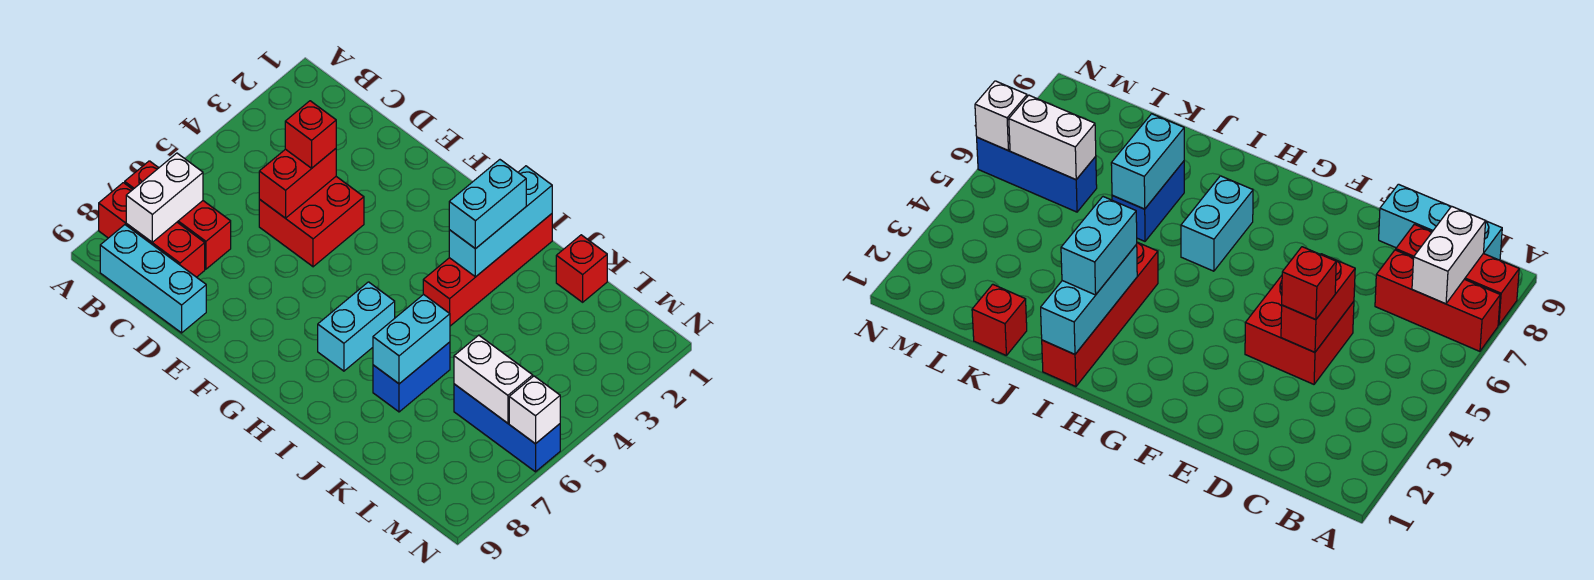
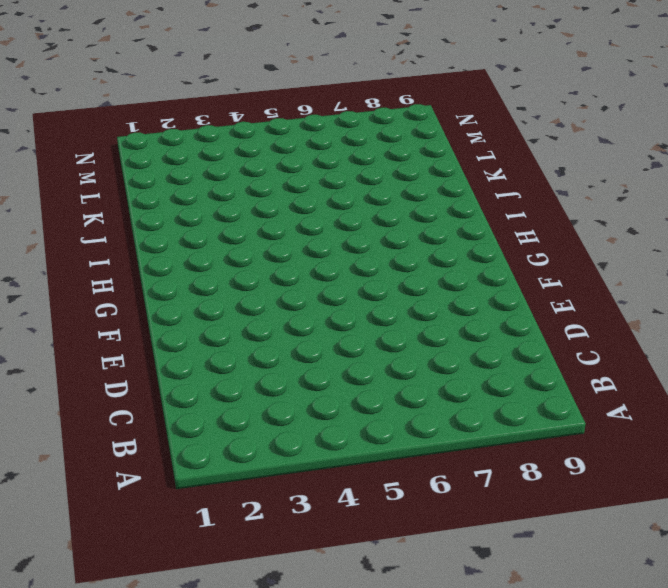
none -> red 1x3 brick [125,161,231,269]
none -> red 1x3 brick [99,183,205,277]
none -> cyan 1x3 brick [100,225,206,333]

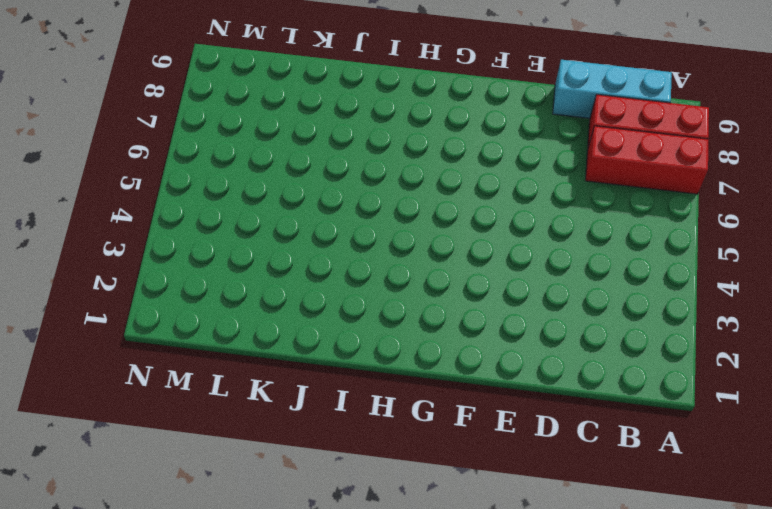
none -> red 2x2 brick [259,177,364,267]
none -> cyan 1x2 brick [318,282,395,371]
none -> red 1x4 brick [423,214,552,326]

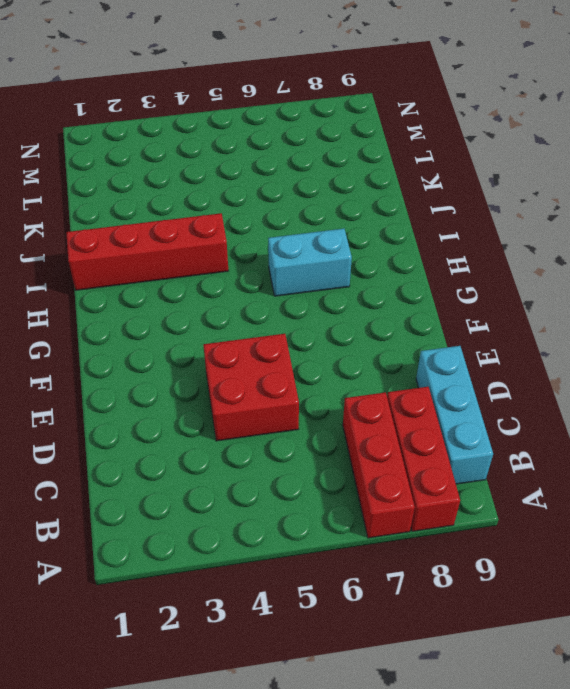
none -> blue 1x2 brick [373,342,450,412]
none -> red 1x1 brick [556,235,607,302]
none -> blue 1x3 brick [454,384,560,472]

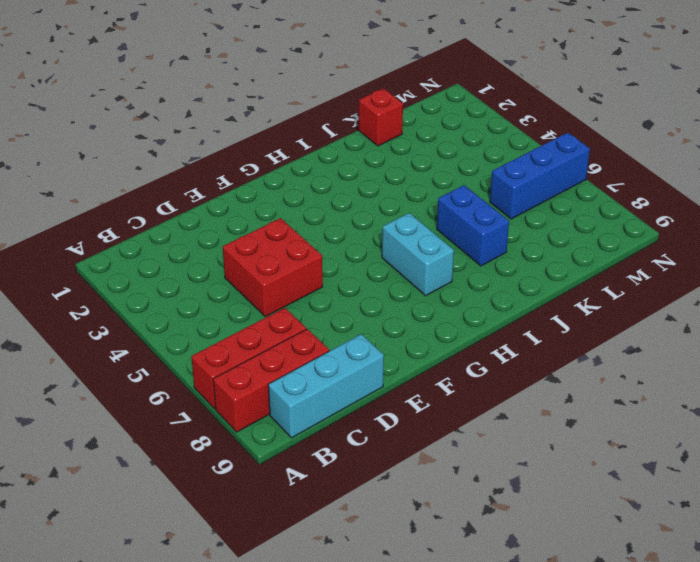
none -> red 1x4 brick [423,214,552,326]
none -> white 1x2 brick [126,153,203,242]
none -> red 1x2 brick [259,149,336,218]

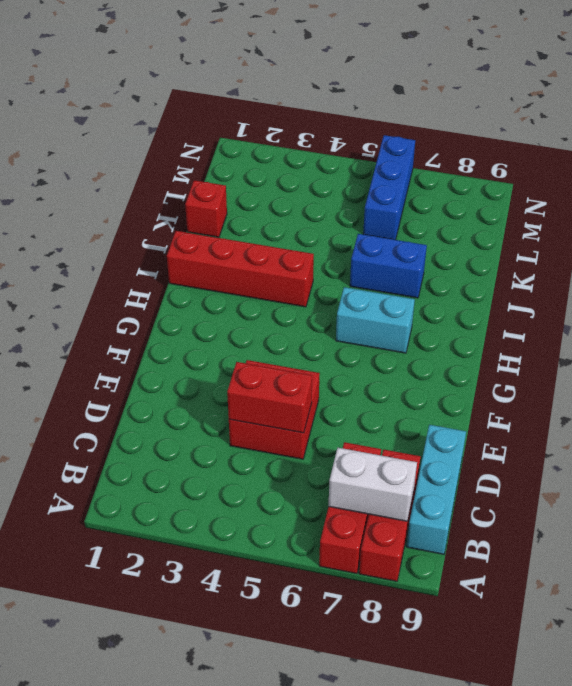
none -> cyan 1x3 brick [449,166,552,277]
none -> cyan 1x2 brick [373,294,450,384]
none -> white 1x2 brick [454,335,533,423]

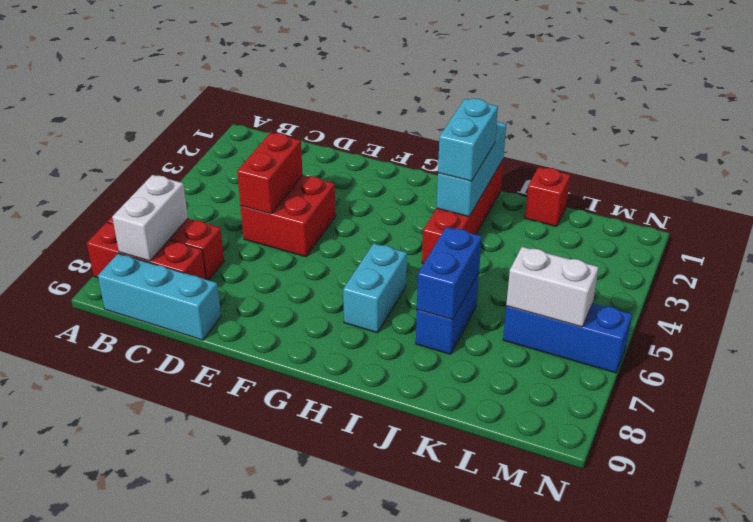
blue 1x2 brick [417,227,482,320] -> cyan 1x2 brick [373,294,450,384]
none -> white 1x1 brick [509,376,560,444]
none -> red 1x1 brick [285,101,336,168]

